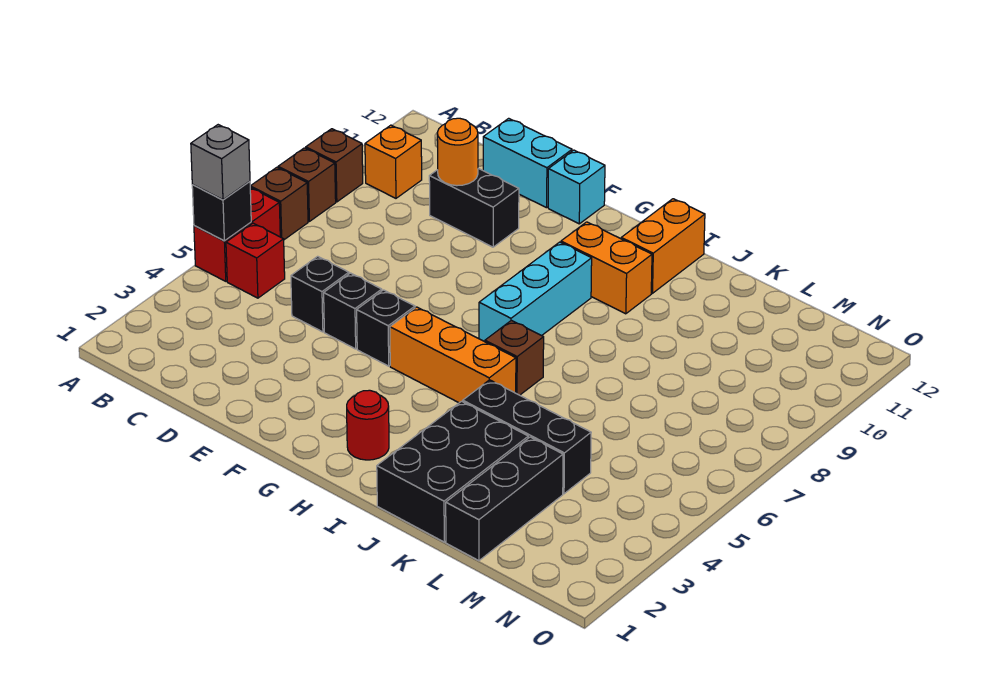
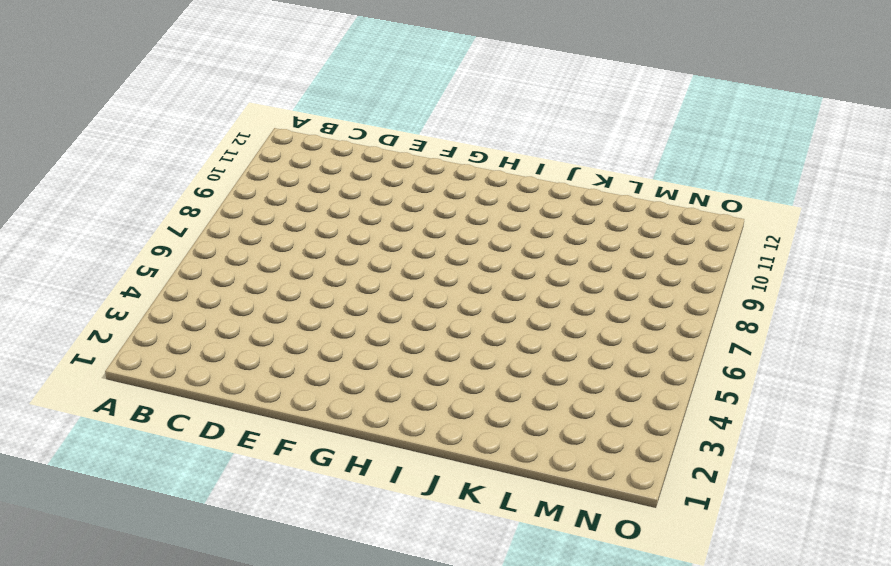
none -> red 1x2 brick [194,188,280,281]
none -> brown 1x1 brick [250,167,308,240]
none -> brown 1x1 brick [278,148,336,221]

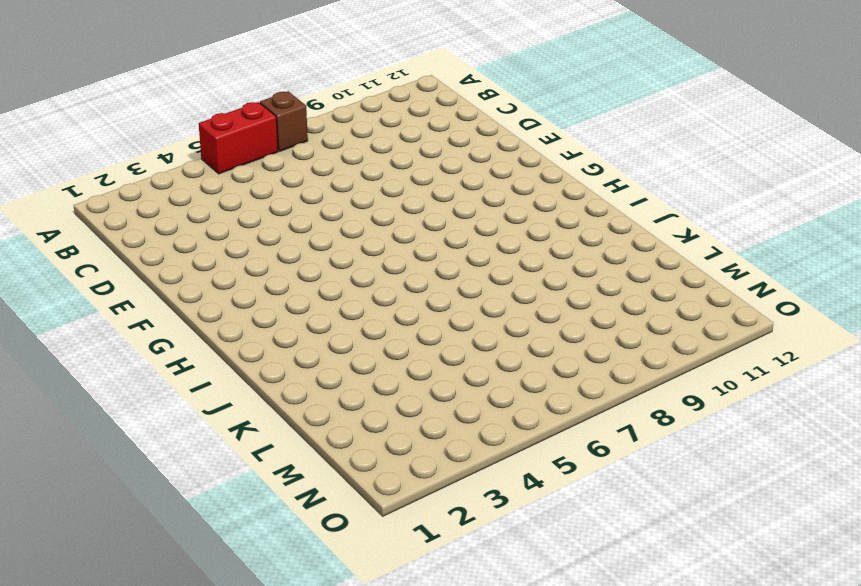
none -> brown 1x1 brick [278,148,336,221]
none -> brown 1x1 brick [306,129,363,202]
none -> red 1x1 brick [226,223,285,298]

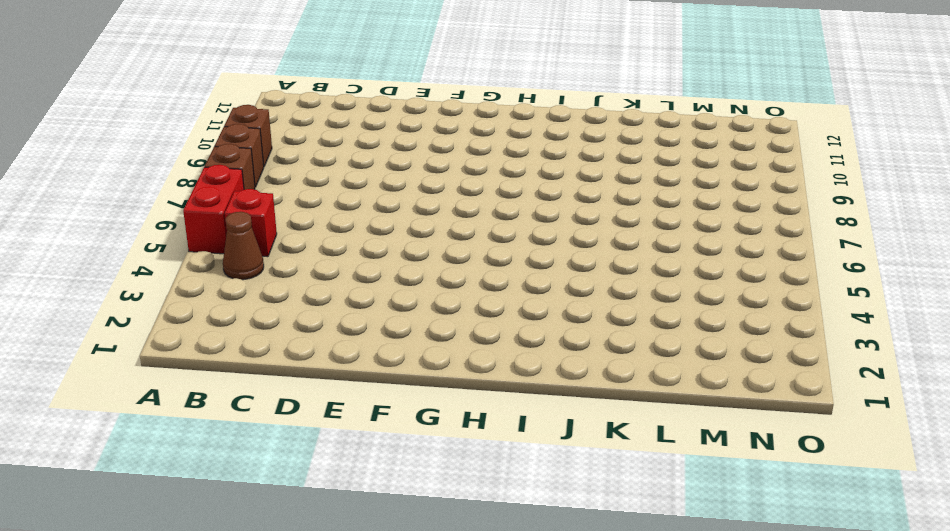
brown 1x1 cone [223,212,264,280] -> none
none -> orange 1x1 brick [365,125,422,198]
none -> black 1x1 brick [291,256,349,332]
none -> black 1x2 brick [429,168,519,247]

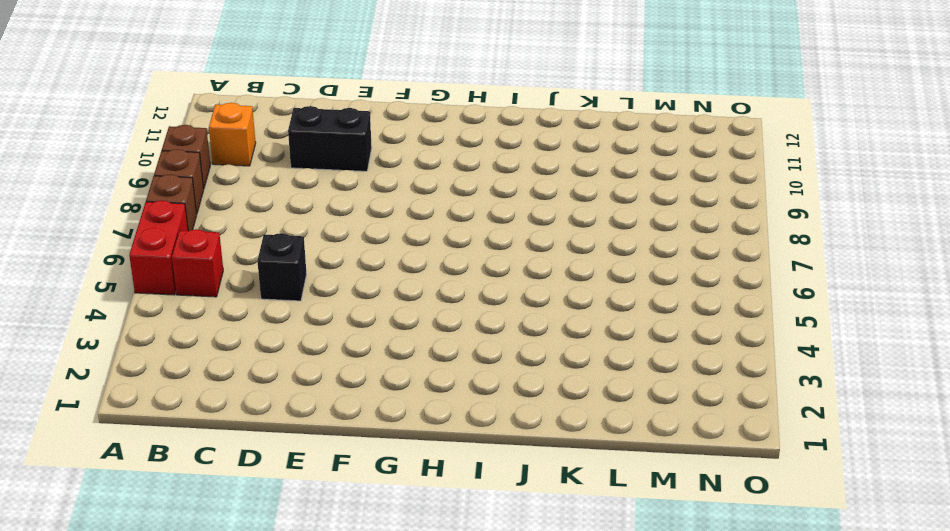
none -> cyan 1x2 brick [483,118,572,208]
none -> black 1x1 brick [324,273,382,349]
none -> black 1x1 brick [357,290,415,366]

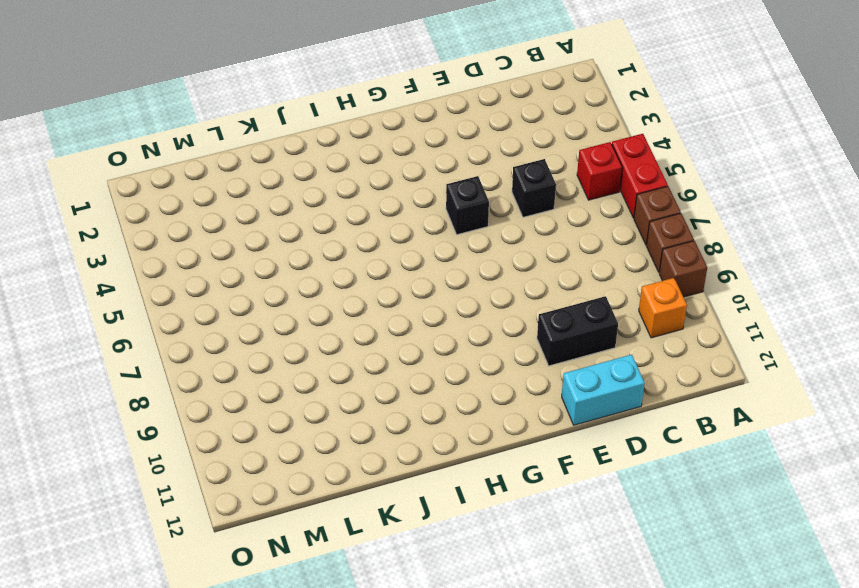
none -> black 1x1 brick [324,273,382,349]
none -> cyan 1x1 brick [548,150,605,224]
none -> orange 1x3 brick [390,307,516,403]

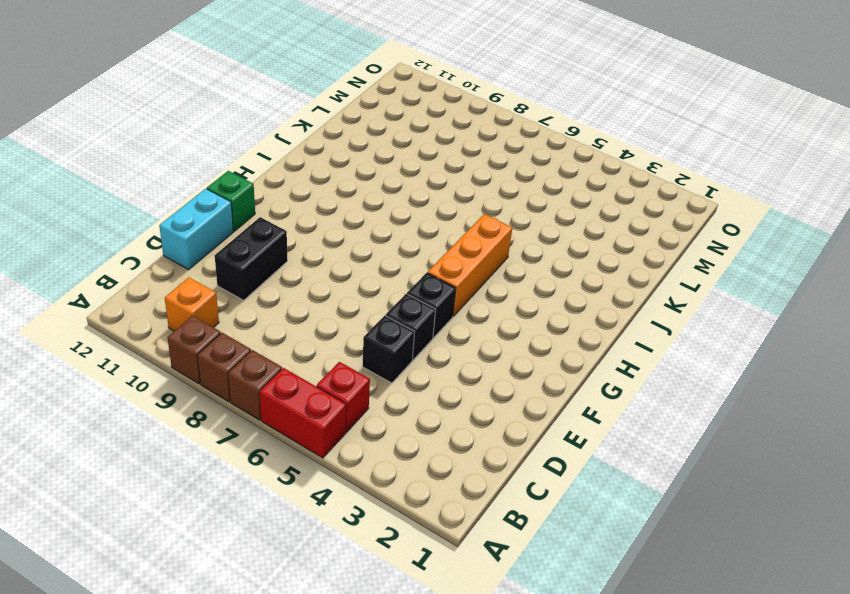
green 1x1 brick [207,171,255,231] -> cyan 1x1 brick [548,150,605,224]
none -> red 1x1 round brick [347,390,389,460]
none -> cyan 1x3 brick [479,242,592,342]
none -> orange 1x2 brick [561,222,652,314]

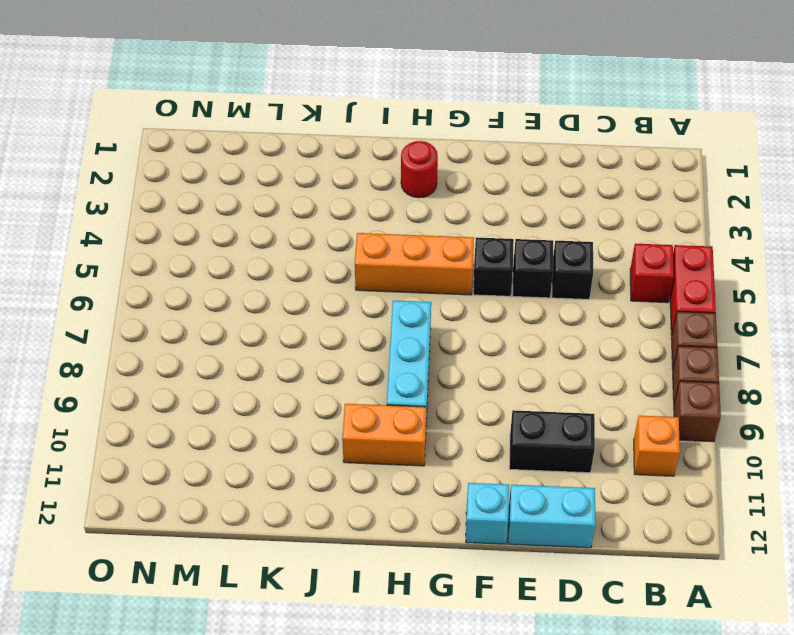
none -> brown 1x1 brick [485,320,544,395]
none -> orange 1x2 brick [621,199,705,293]
none -> black 2x3 brick [377,401,528,542]

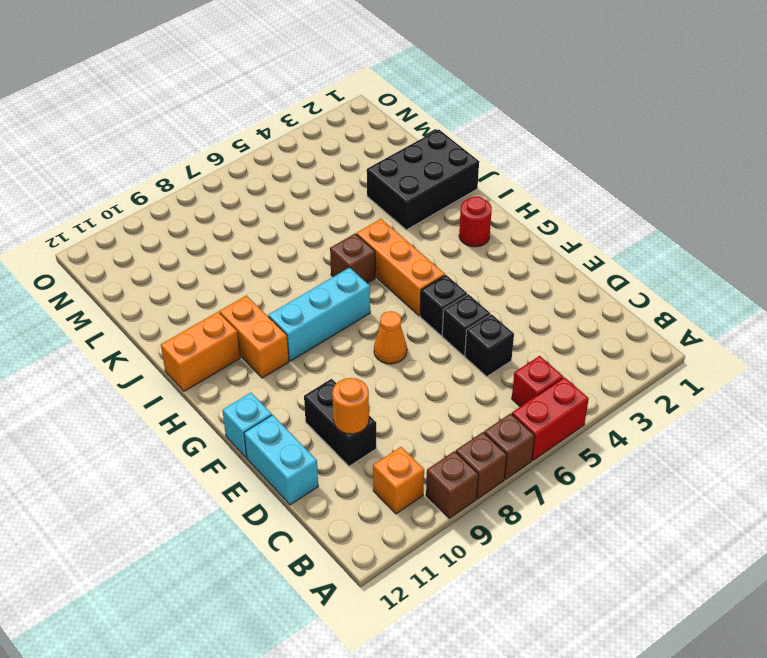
orange 1x1 cone [374,311,407,364] -> none
none -> black 1x3 brick [463,380,591,494]
none -> black 1x3 brick [446,437,563,561]
none -> black 1x1 brick [192,181,251,241]

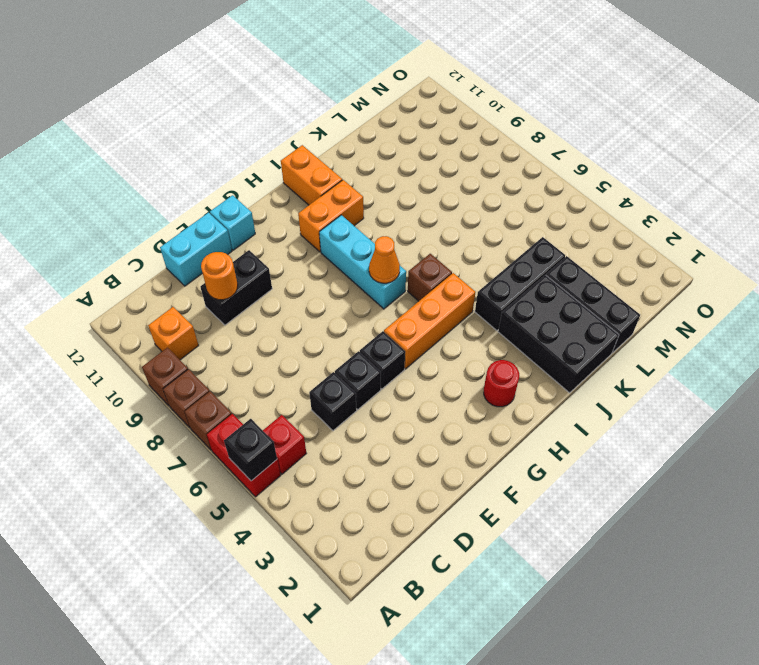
orange 1x1 cone [369,236,400,283] -> none
none -> grey 1x1 brick [191,125,250,200]

